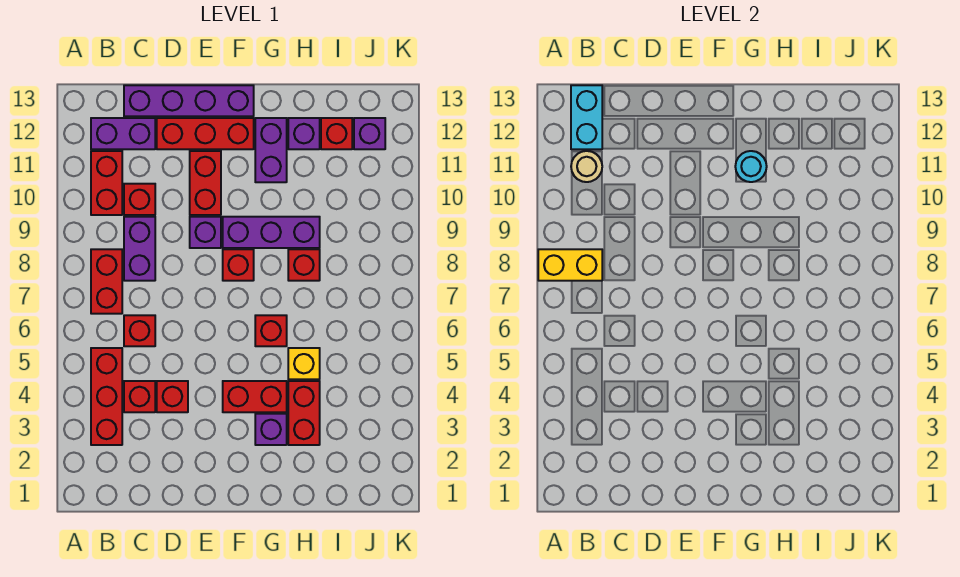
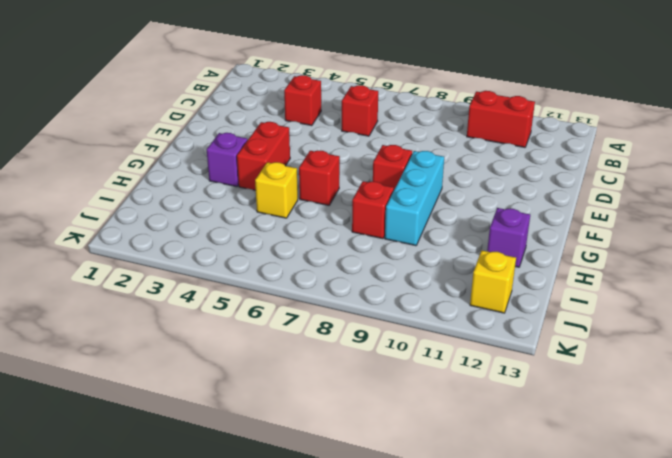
cyan 1x3 brick [385,151,444,246] -> purple 1x3 brick [223,217,320,248]
yellow 1x1 brick [470,251,516,313] -> purple 1x1 brick [354,118,385,149]
none -> red 1x3 brick [91,348,122,445]
none -> red 1x2 brick [91,249,122,314]
none -> purple 1x2 brick [91,118,155,149]

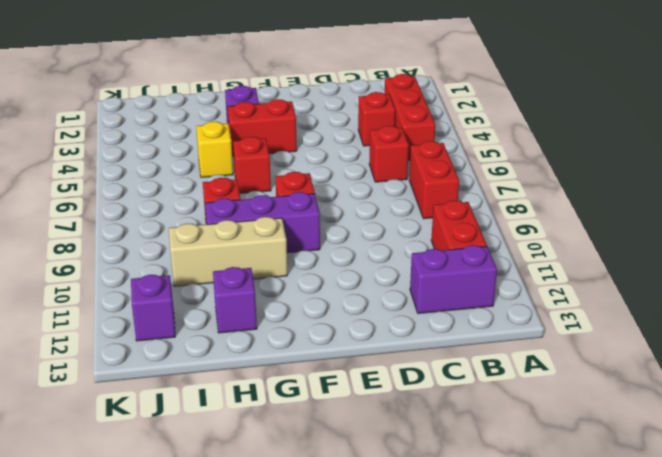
tan 1x3 brick [169,217,287,286] -> none
none -> purple 1x2 brick [124,217,155,281]
none -> red 1x1 brick [124,184,155,215]
none -> purple 1x4 brick [124,85,254,116]

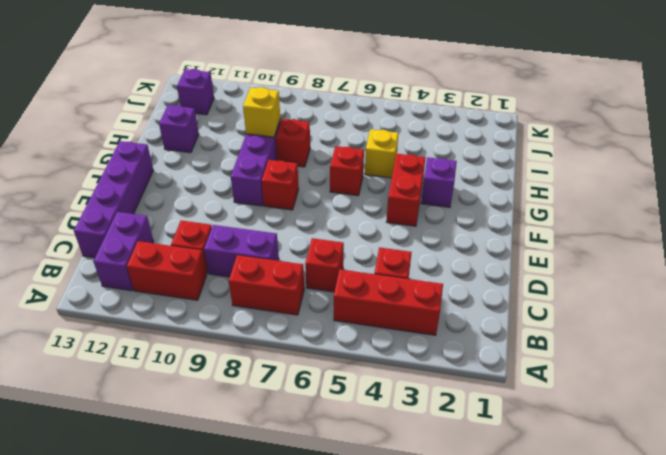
yellow 1x1 brick [243,87,280,137] -> none
none -> red 1x1 brick [157,381,188,412]
none -> red 1x3 brick [157,118,254,149]
none -> purple 1x1 brick [190,217,221,248]

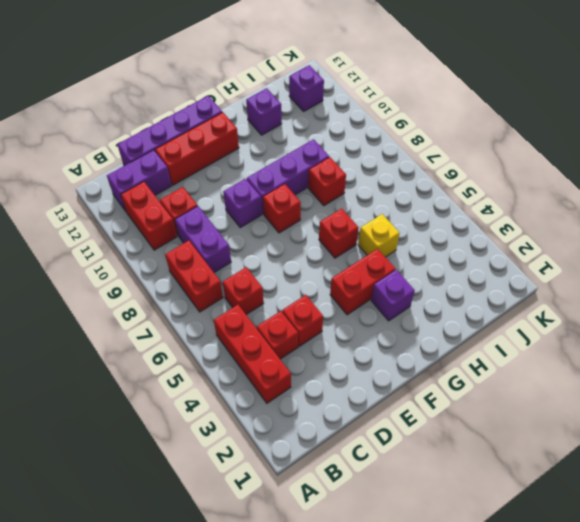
none -> red 1x2 brick [190,151,221,215]
none -> purple 1x2 brick [255,118,287,182]
none -> red 1x2 brick [288,381,320,445]

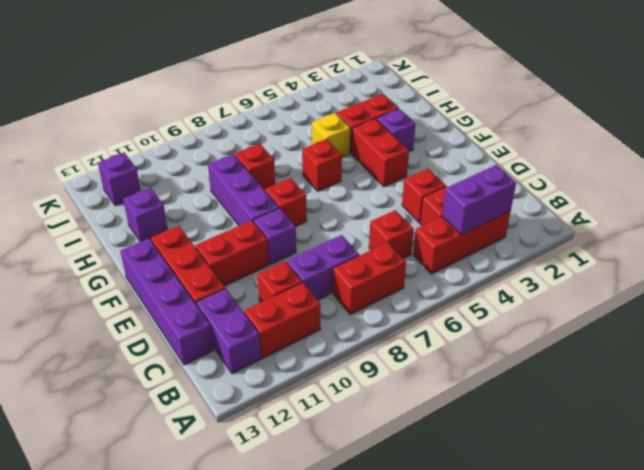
purple 1x2 brick [442,165,516,235] -> purple 1x2 brick moved to [255,118,287,182]
none -> red 1x1 brick [321,118,352,149]
none -> yellow 1x2 brick [538,249,602,281]
none -> tan 1x1 round brick [571,151,602,182]

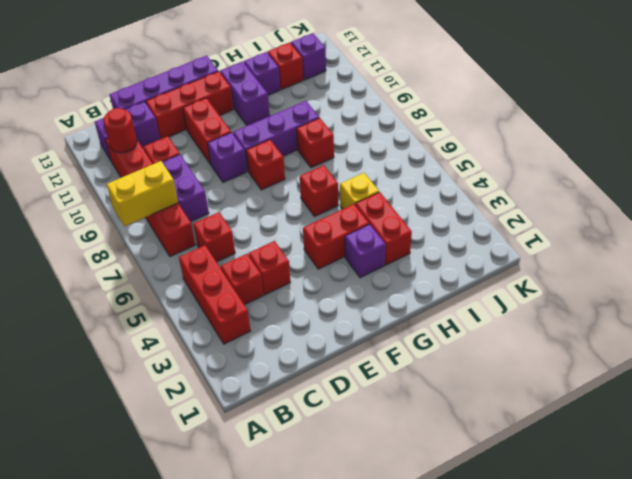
red 1x1 round brick [104,108,137,153] -> tan 1x1 round brick [571,151,602,182]
none -> cyan 1x2 brick [571,85,602,149]
none -> cyan 1x1 round brick [735,151,767,182]

